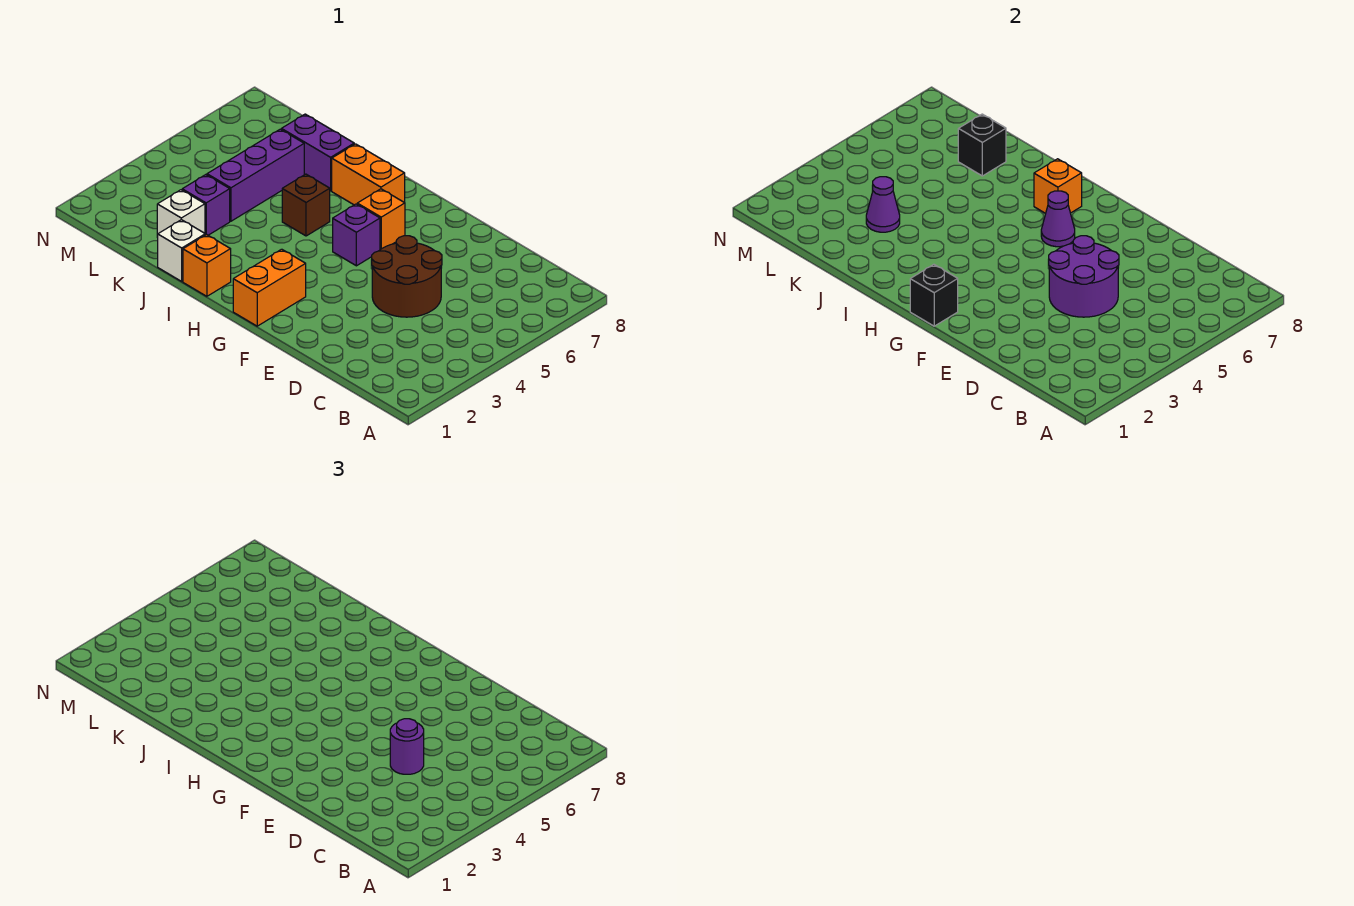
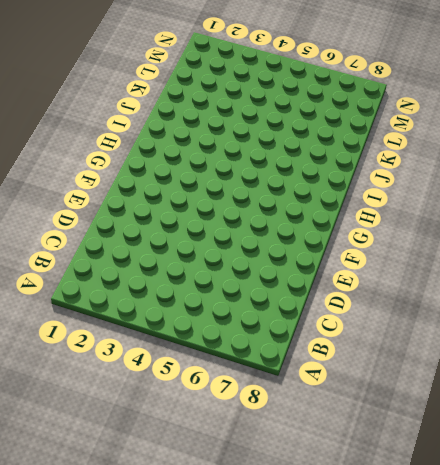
none -> brown 2x2 round brick [372,236,442,317]
none -> orange 1x2 brick [233,249,306,326]
none -> purple 1x1 brick [333,204,380,266]

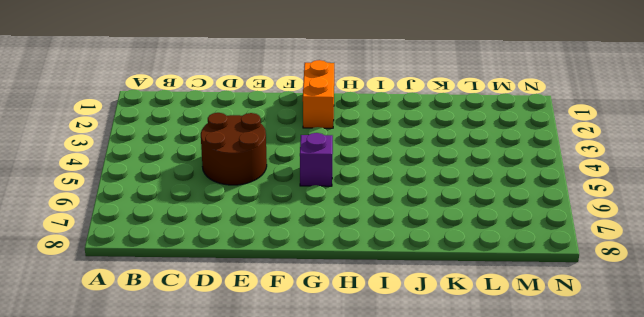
none -> orange 1x1 brick [357,189,405,250]
none -> orange 1x2 brick [332,144,405,205]
none -> orange 1x1 brick [183,234,231,296]

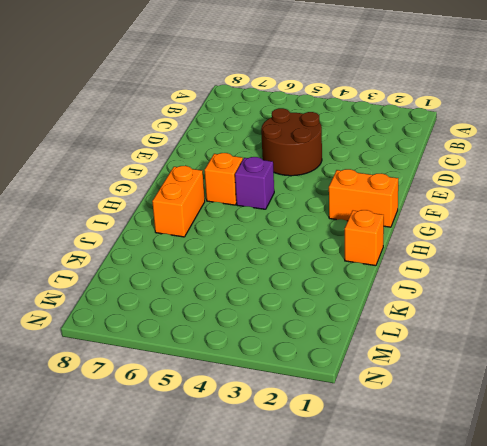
none -> brown 1x1 brick [282,174,330,236]
none -> white 1x1 brick [158,220,205,281]
none -> purple 1x2 brick [281,114,354,191]

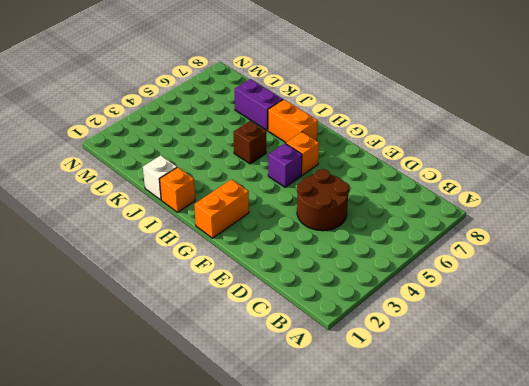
none -> white 1x1 brick [157,190,205,237]
none -> purple 1x1 brick [182,175,230,235]
none -> purple 1x3 brick [207,129,304,221]

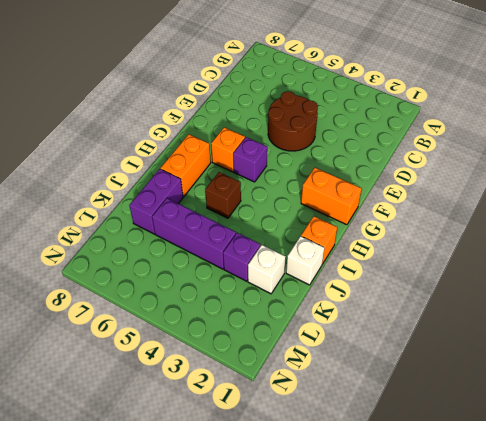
none -> purple 2x2 round brick [1049,236,1119,317]
none -> black 1x1 brick [910,264,958,326]
none -> purple 1x1 cone [1041,191,1075,247]

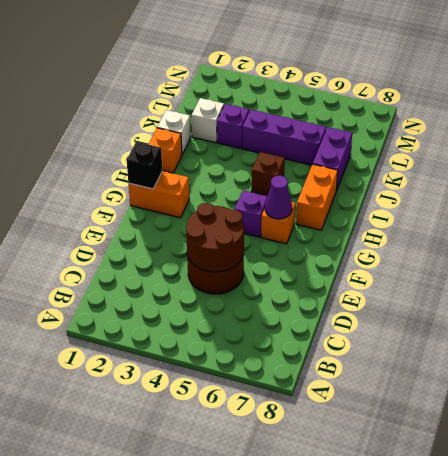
brown 2x2 round brick [186,203,244,272] -> purple 2x2 round brick [1049,236,1119,317]
none -> orange 1x1 brick [1034,159,1082,213]
none -> purple 1x1 cone [866,177,900,232]
none -> black 1x1 brick [958,114,1006,176]

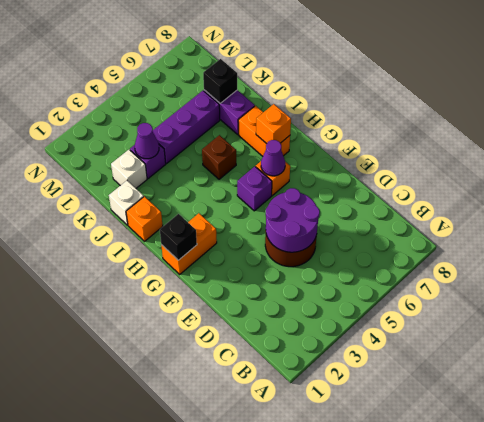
none -> purple 1x1 round brick [390,719,424,774]

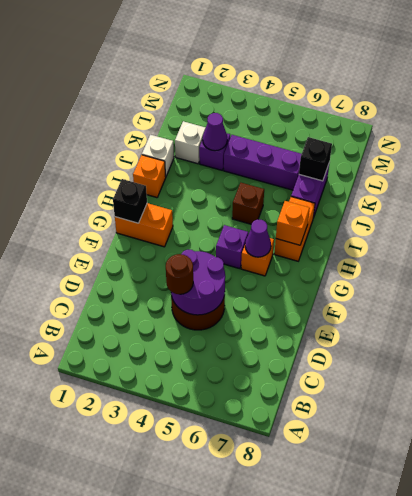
brown 1x1 round brick [166,254,193,294] -> purple 1x1 round brick [390,719,424,774]

